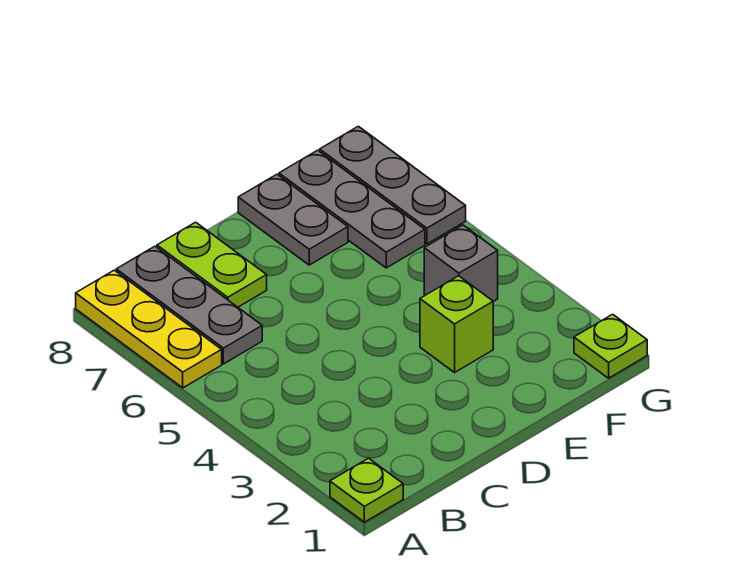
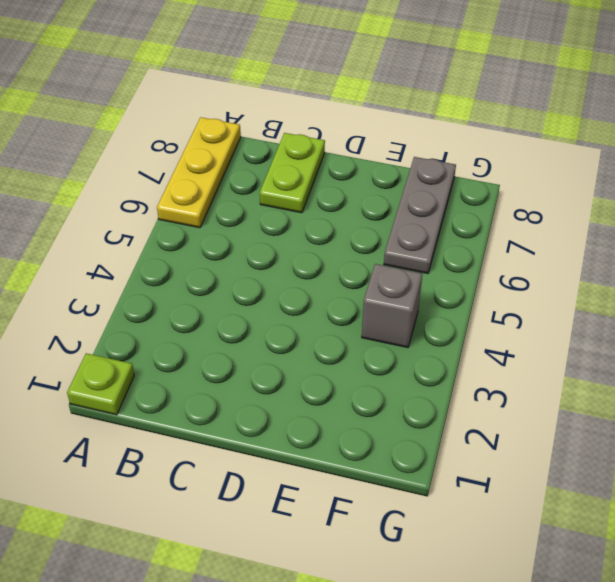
none -> grey 1x3 plate [116,246,262,364]
none -> lime 1x1 brick [420,276,493,372]

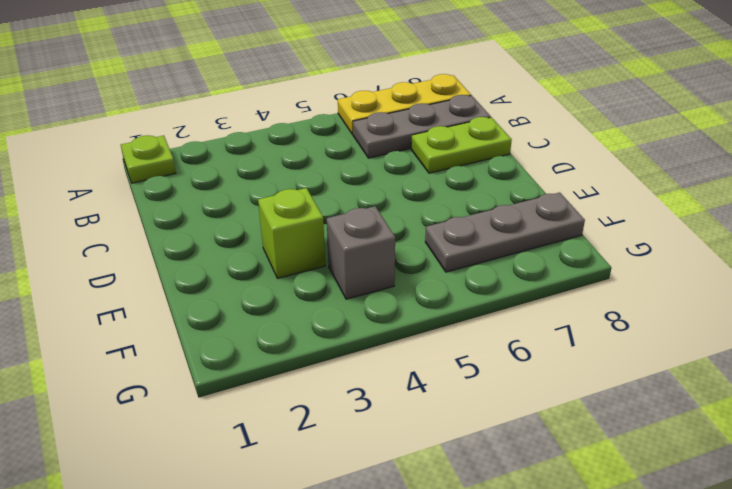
none -> grey 1x2 plate [238,174,348,265]
none -> lime 1x1 plate [574,314,647,378]

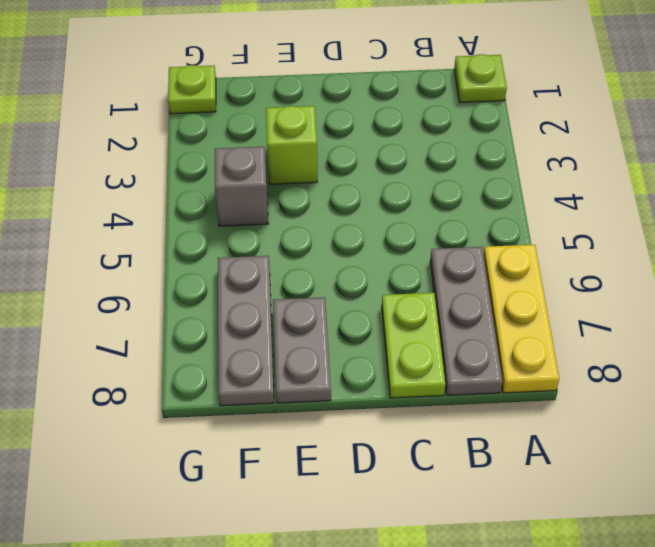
none -> grey 1x3 plate [320,126,466,244]

